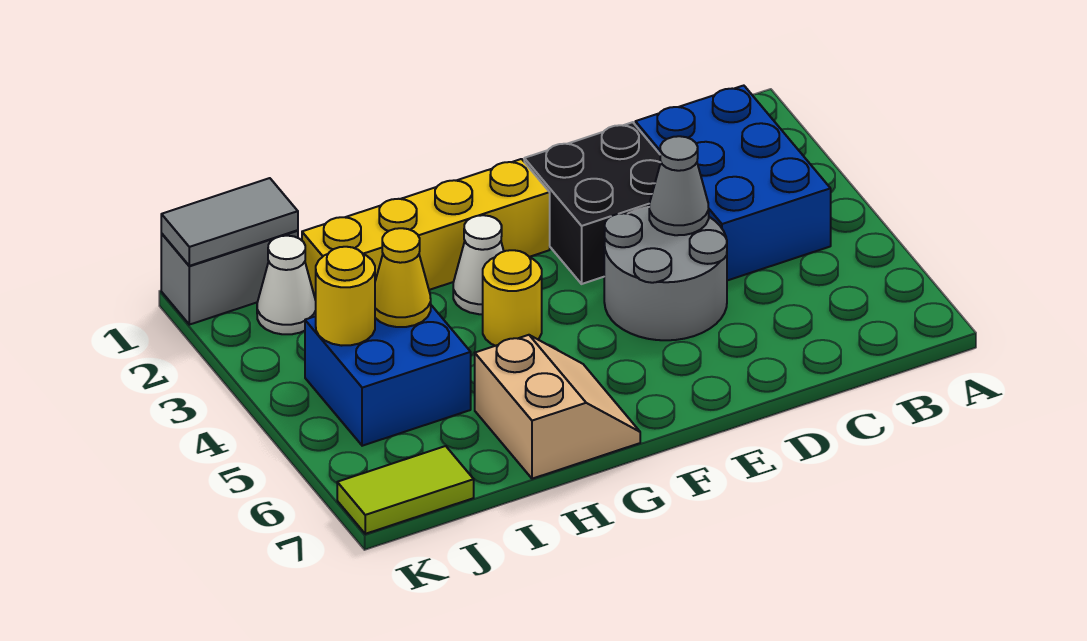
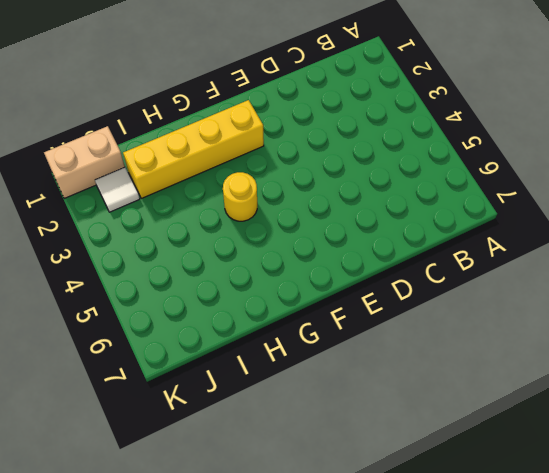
tan 1x2 brick [44,126,125,198] -> grey 1x2 brick [161,230,298,325]
white 1x1 tile [95,167,140,212] -> white 1x1 cone [257,236,316,334]
none -> blue 2x3 brick [635,86,831,280]
none -> black 2x2 brick [524,122,661,284]
none -> grey 2x2 round brick [604,207,727,340]

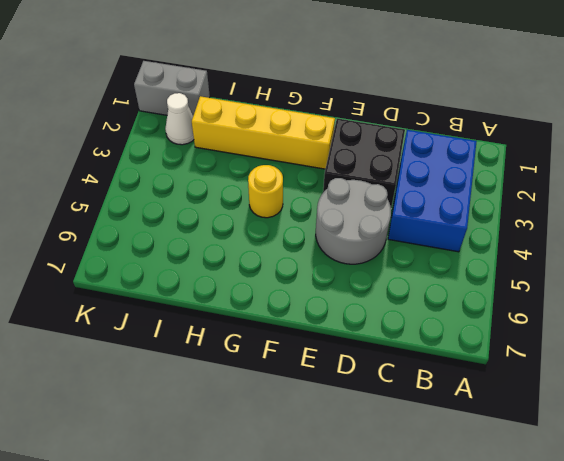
none -> white 1x1 cone [453,215,504,314]
none -> tan 2x2 slope [475,335,640,479]
none -> blue 2x2 brick [305,305,471,446]

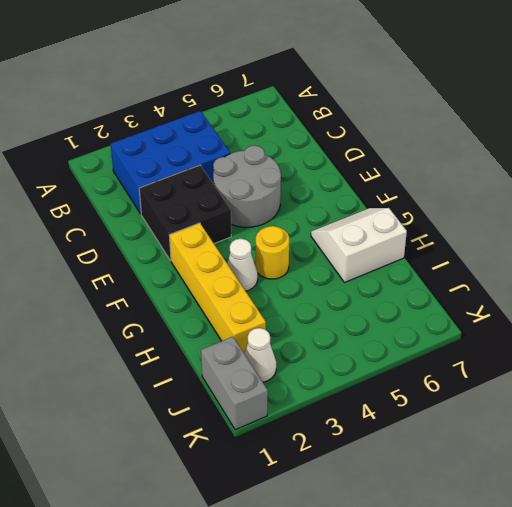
white 2x2 slope [311,208,407,283] -> tan 2x2 slope [475,335,640,479]
none -> blue 2x2 brick [305,305,471,446]
none -> lime 1x2 tile [337,446,474,534]
none -> grey 1x1 cone [649,136,709,235]

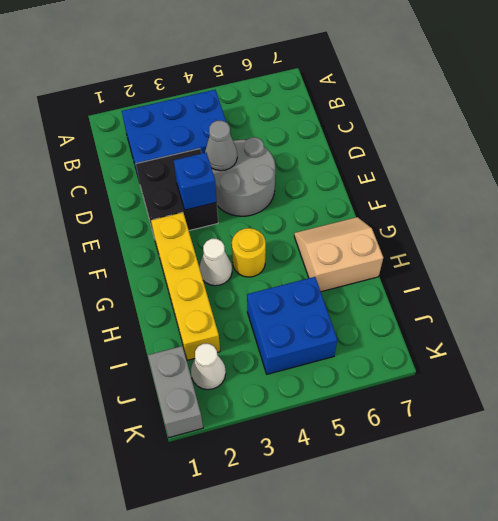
blue 1x1 brick [174,153,217,210] -> none
none -> lime 1x2 tile [337,446,474,534]
none -> yellow 1x1 cone [375,228,431,327]
none -> grey 1x2 tile [161,178,298,266]

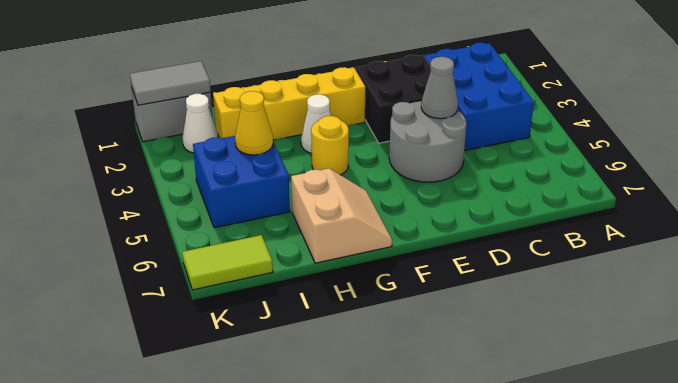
none -> yellow 1x1 round brick [316,247,375,346]

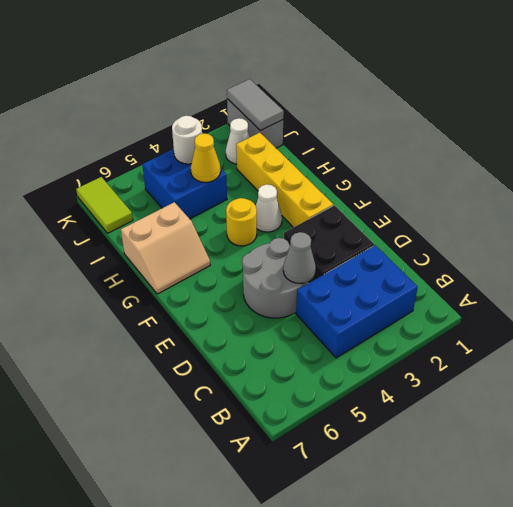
white 1x1 round brick [172,116,202,164] -> yellow 1x1 round brick [316,247,375,346]

